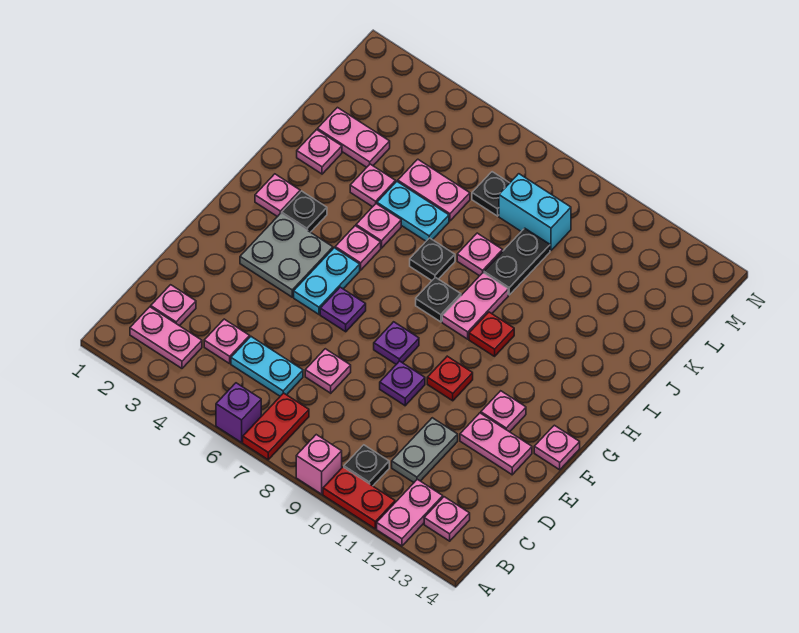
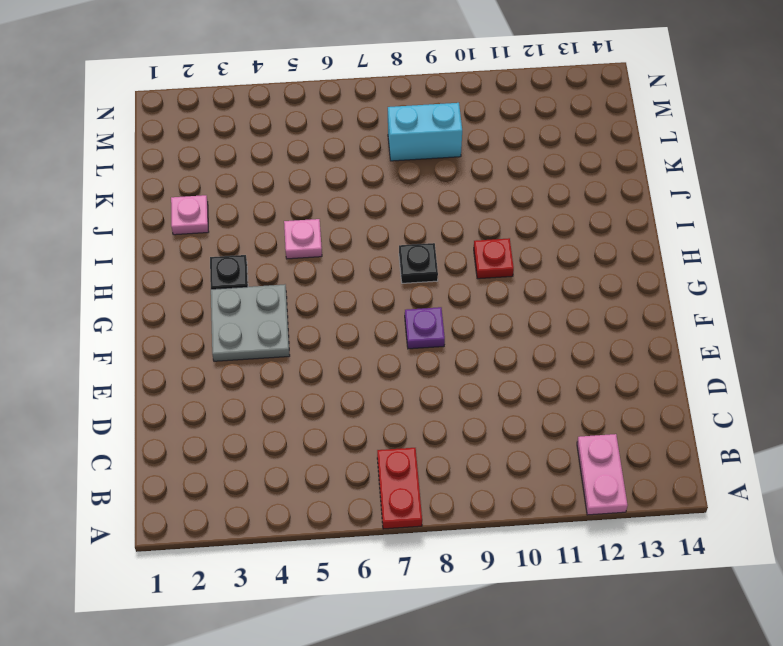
none -> purple 1x1 brick [216,383,261,442]
none -> pink 1x1 brick [296,435,342,494]
none -> red 1x2 plate [323,467,395,529]
none -> pink 1x2 plate [130,307,202,368]

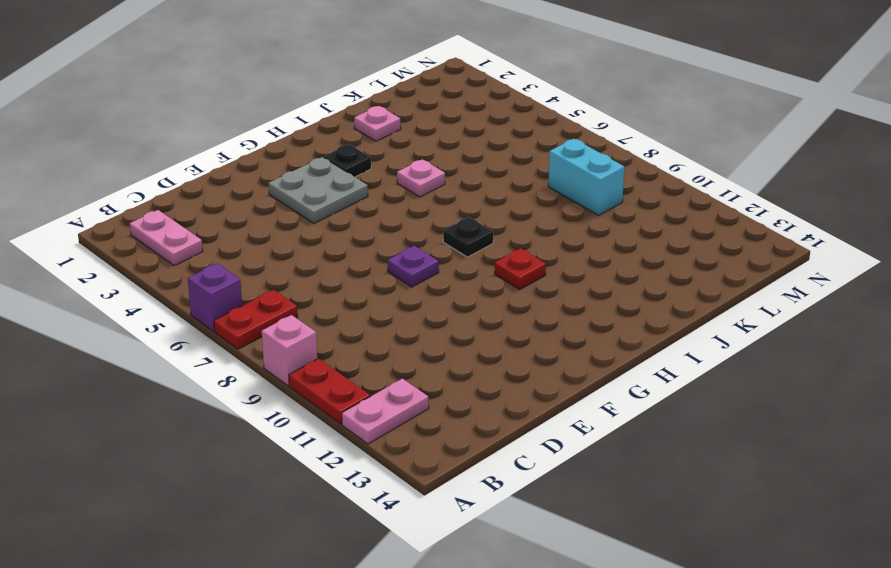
none -> black 1x1 plate [344,445,389,486]
none -> pink 1x1 plate [424,497,470,541]
none -> pink 1x1 plate [151,285,196,326]
none -> pink 1x1 plate [204,319,250,364]

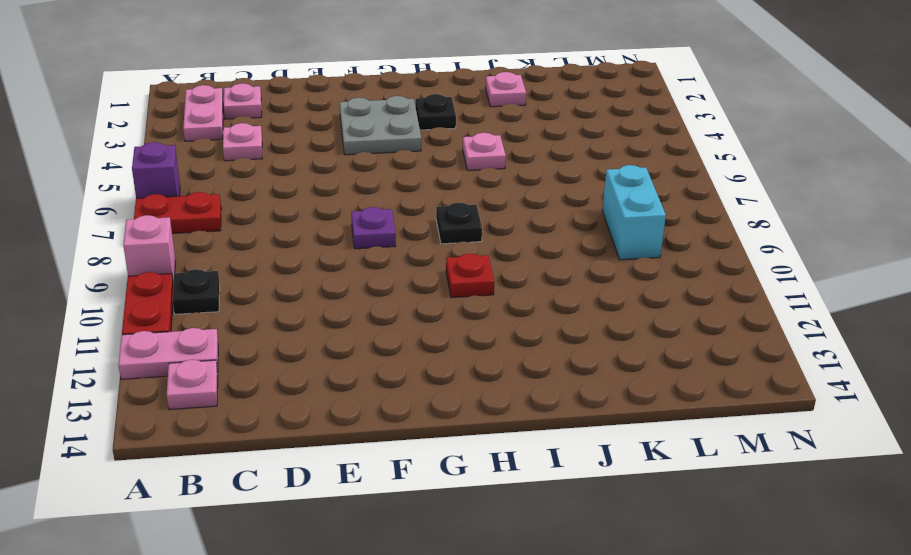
none -> cyan 1x2 plate [231,337,303,396]
none -> grey 1x2 plate [392,418,458,482]
none -> pink 1x1 plate [305,349,351,393]
none -> purple 1x1 plate [380,361,425,406]

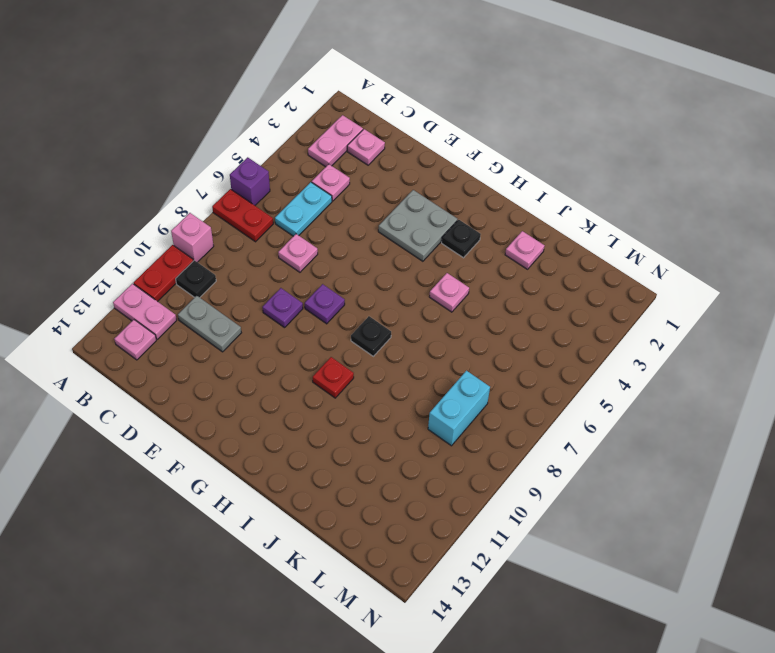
none -> pink 1x2 plate [460,413,532,475]
none -> cyan 1x2 plate [294,248,360,314]
none -> purple 1x1 plate [320,287,366,332]
none -> red 1x1 plate [427,356,473,401]

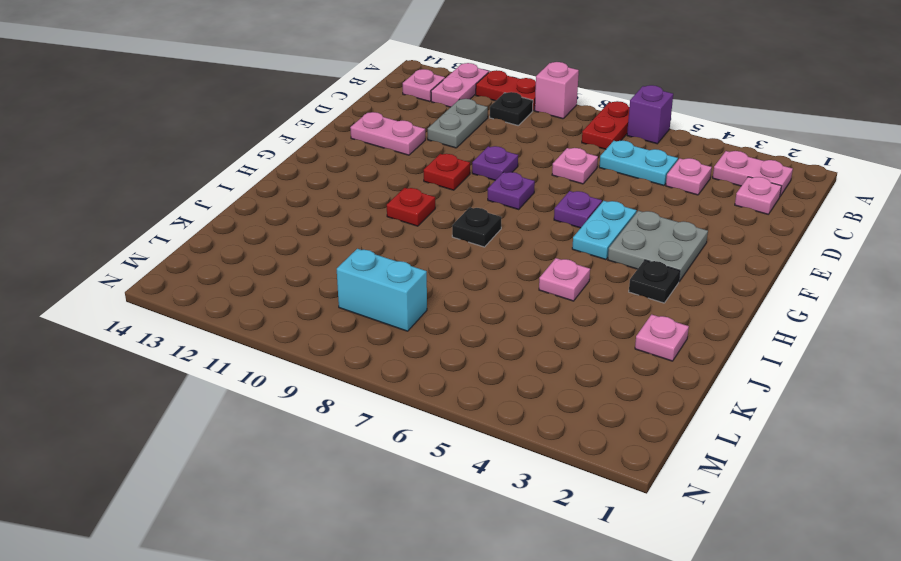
none -> pink 1x1 plate [481,391,526,432]
none -> pink 1x1 plate [534,425,580,470]
none -> pink 1x1 plate [255,174,300,217]
none -> pink 1x1 plate [335,226,381,270]

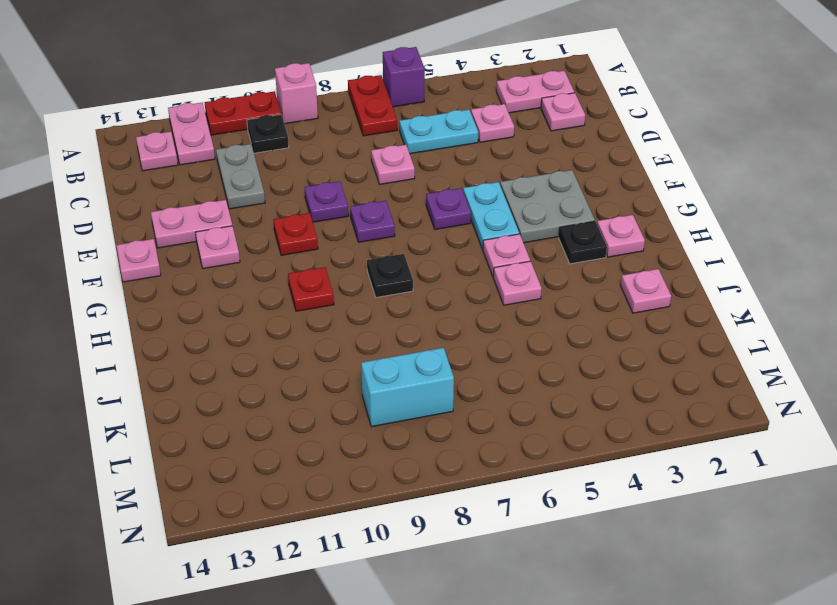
none -> pink 1x2 plate [442,273,508,339]
none -> black 1x1 plate [410,238,455,280]
none -> pink 1x1 plate [350,164,396,207]
none -> cyan 1x2 plate [377,182,449,241]

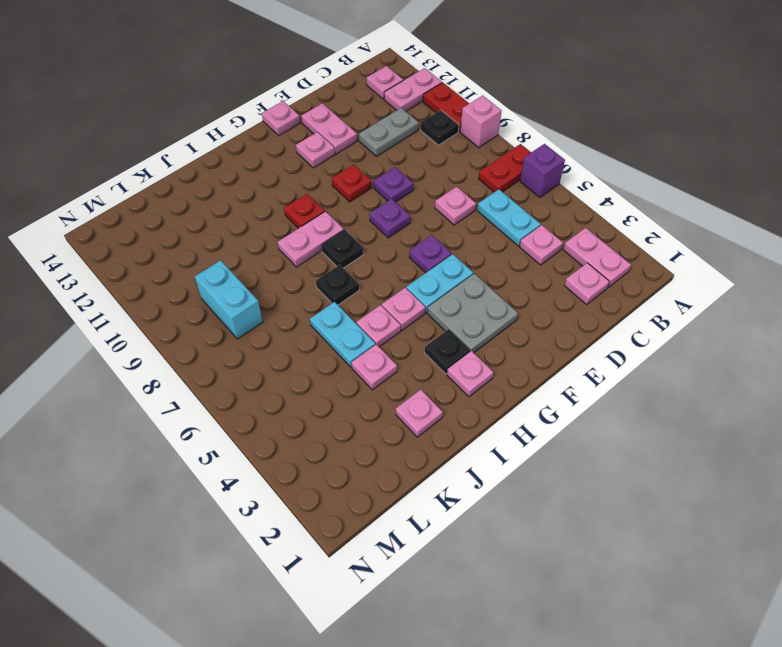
none -> pink 1x1 plate [457,233,503,276]
none -> black 1x2 plate [484,228,550,295]
none -> pink 1x2 plate [318,108,390,167]
none -> pink 1x2 plate [398,159,470,221]

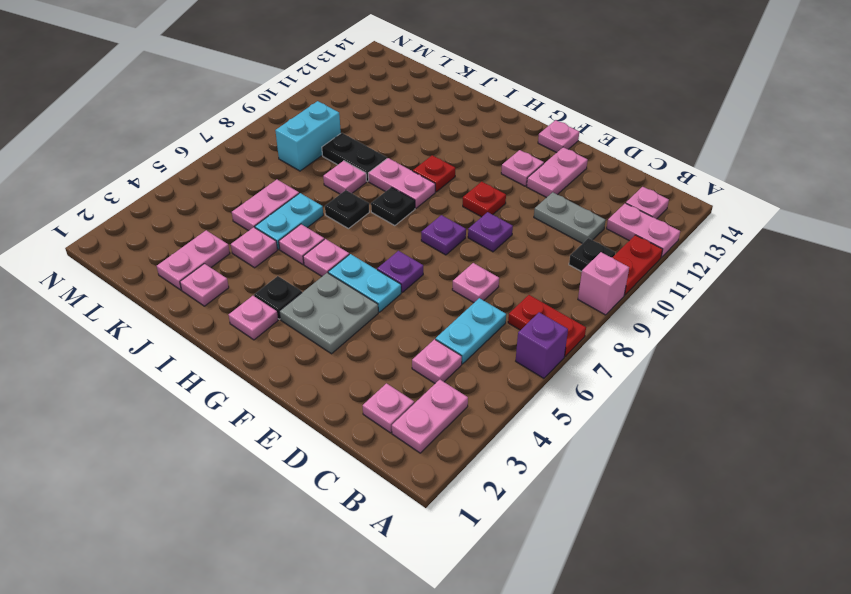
none -> black 1x1 plate [472,172,509,216]

